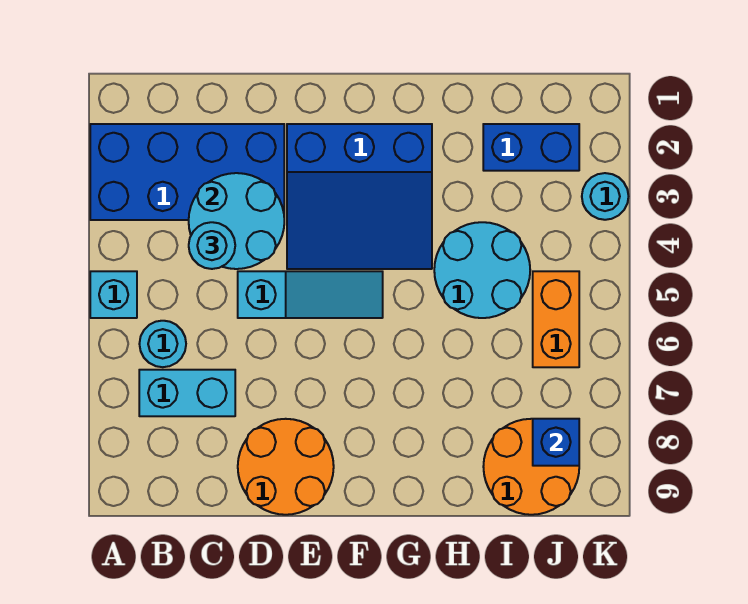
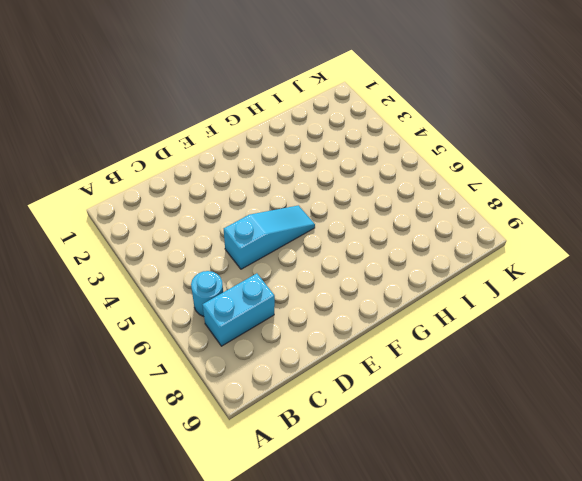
none -> blue 2x4 brick [90,124,284,220]
none -> cyan 1x1 brick [90,271,137,318]
none -> orange 2x2 round brick [238,419,334,515]

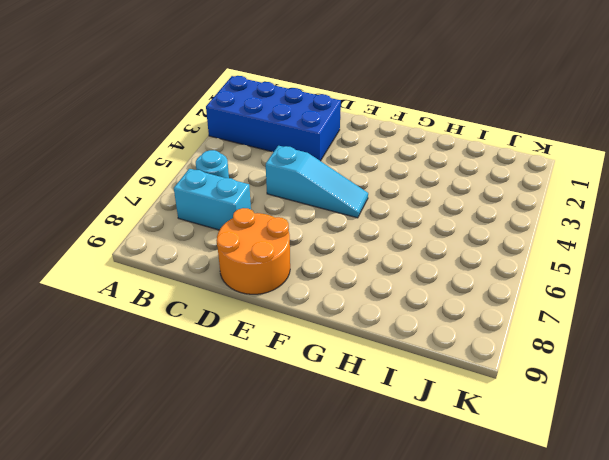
none -> cyan 1x1 brick [90,271,137,318]
none -> blue 3x3 slope [287,124,432,269]
none -> cyan 2x2 round brick [434,222,530,318]

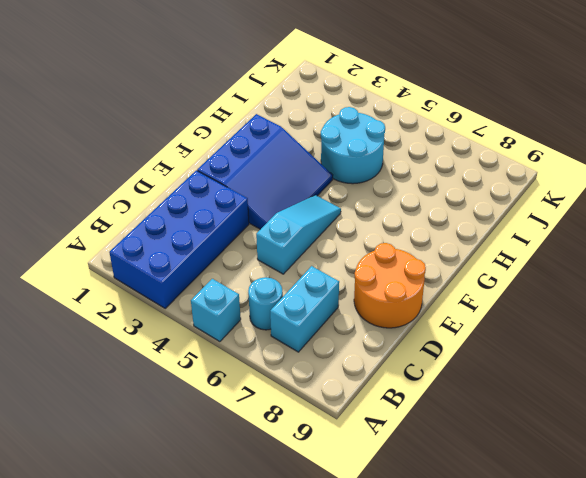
none -> blue 1x2 brick [483,124,579,171]
none -> orange 2x2 round brick [483,419,579,515]
none -> orange 1x2 brick [533,271,579,367]

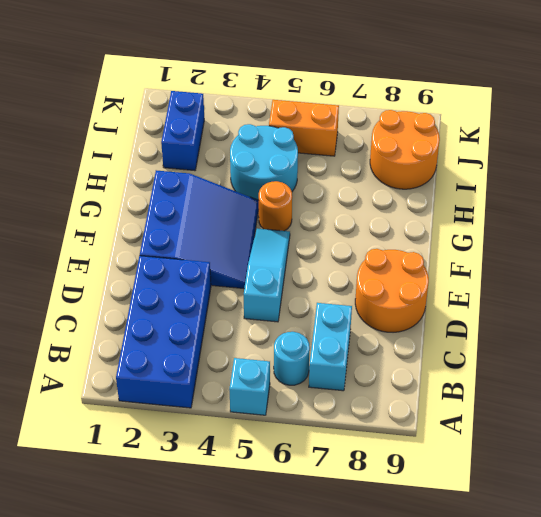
orange 1x1 round brick [259,181,292,231] -> none
none -> cyan 1x1 round brick [582,173,628,220]
none -> cyan 2x2 round brick [189,173,284,269]
none -> blue 1x1 brick [533,419,579,466]

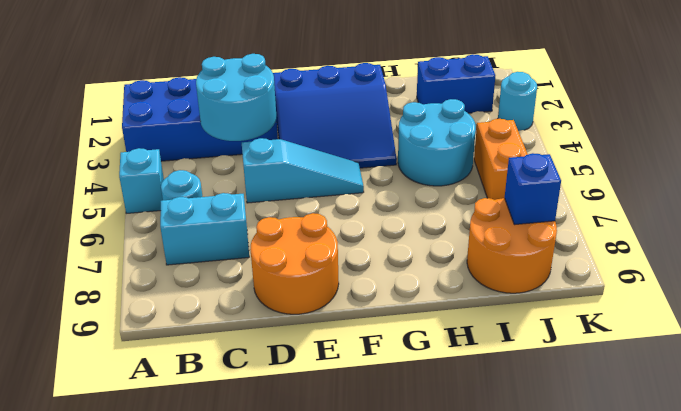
none -> cyan 1x1 round brick [189,222,235,269]

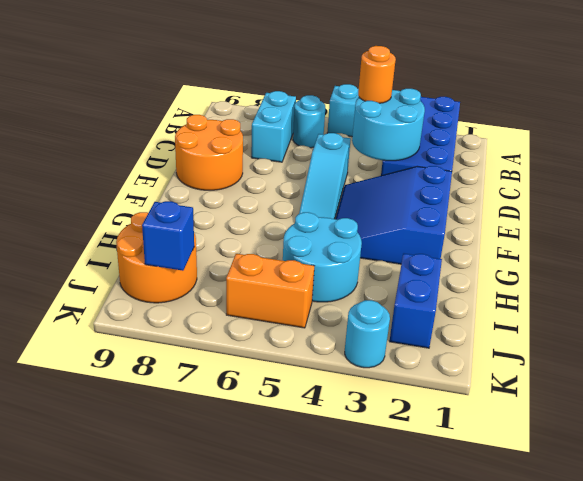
orange 1x1 round brick [358,46,396,103] -> cyan 1x1 round brick [189,222,235,269]

